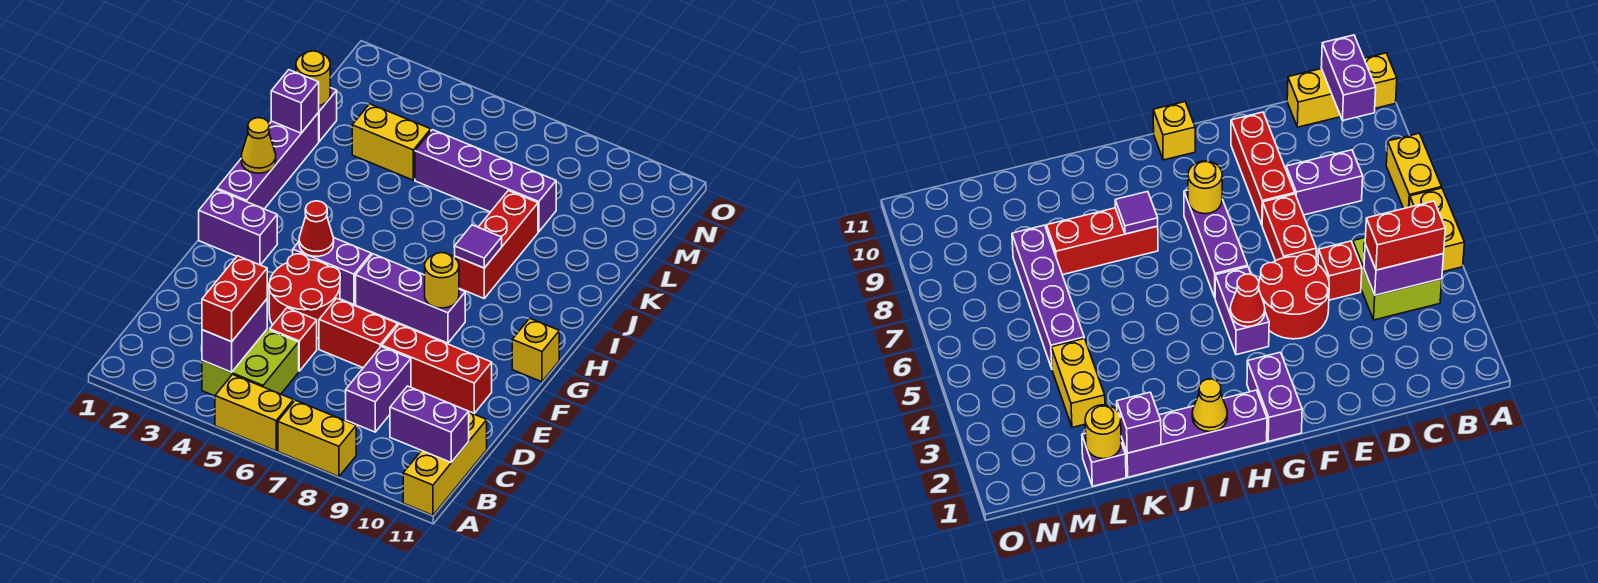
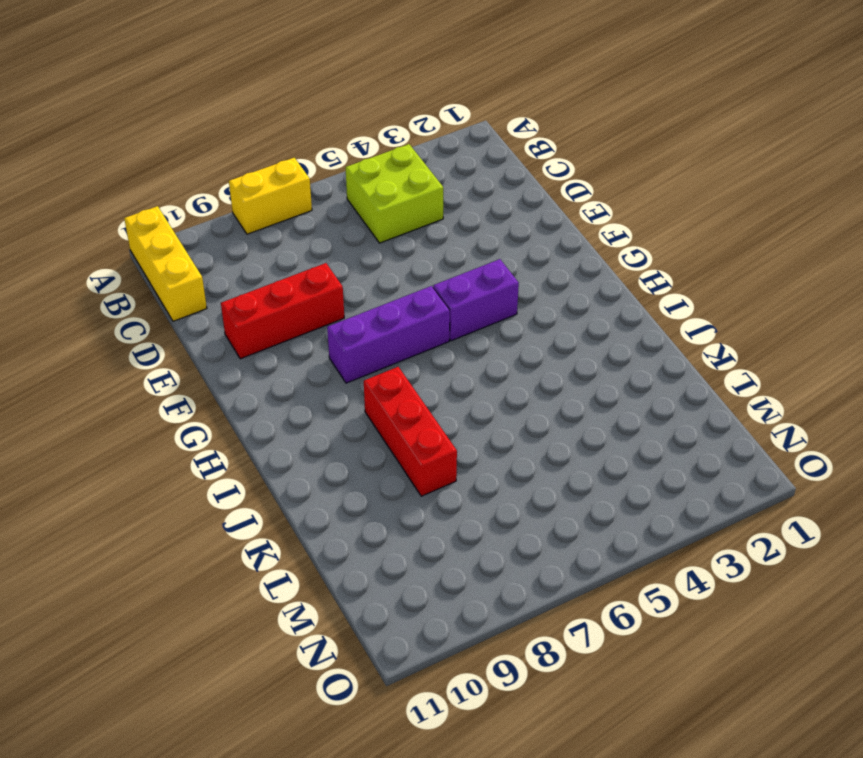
none -> yellow 1x2 brick [215,375,294,451]
none -> purple 1x2 brick [346,346,411,432]
none -> red 1x1 brick [270,308,317,371]

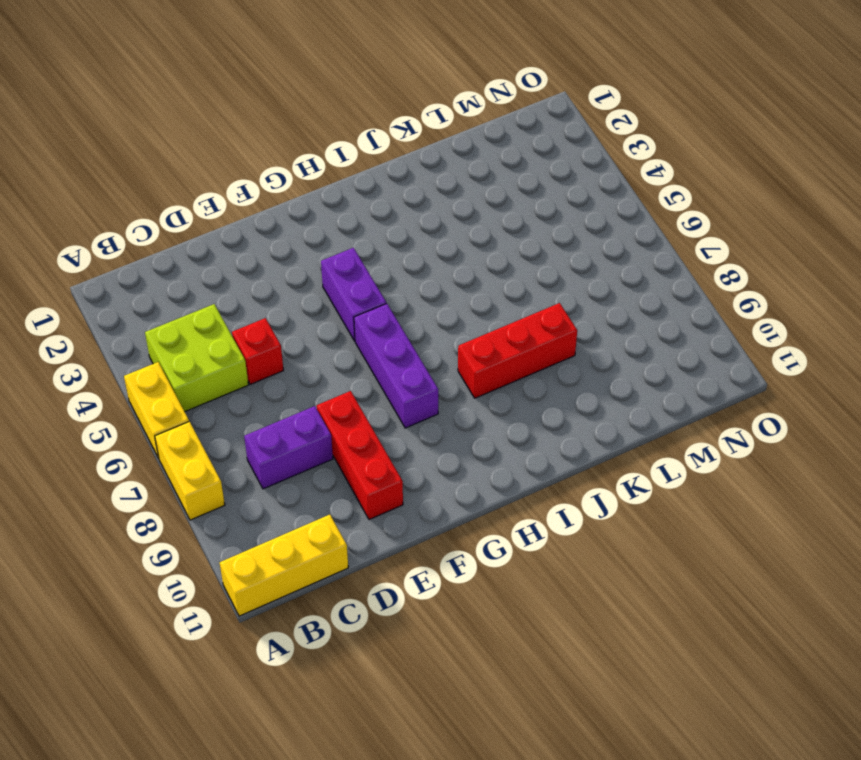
none -> red 2x2 round brick [269,254,340,338]
none -> red 1x2 brick [319,298,398,368]
none -> purple 1x2 brick [199,189,277,265]

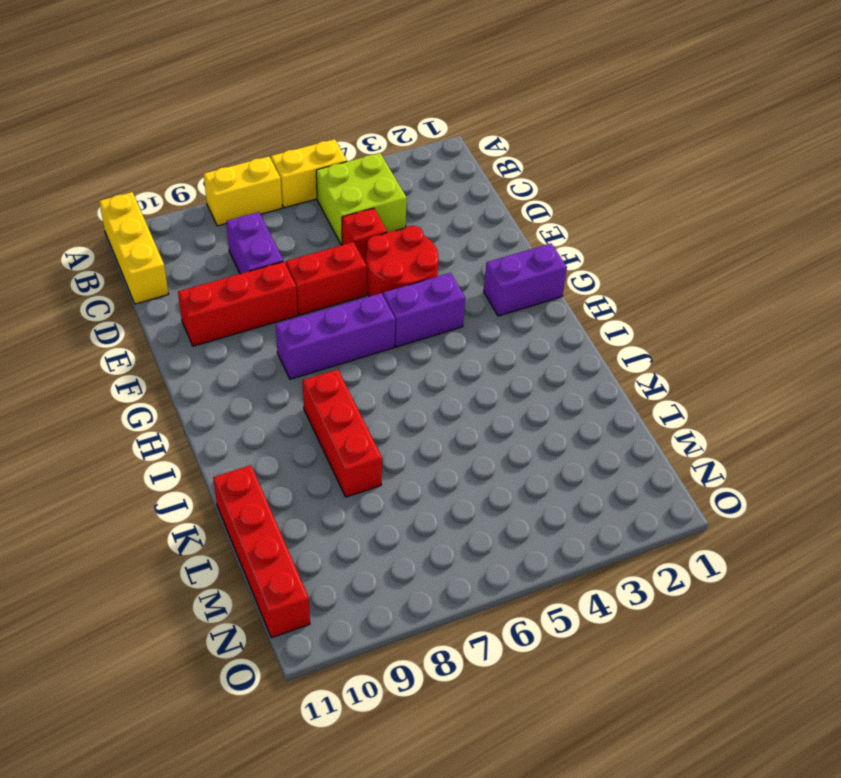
red 1x4 brick [213,465,310,638] -> none
none -> yellow 1x1 brick [512,318,559,382]
none -> purple 1x4 brick [217,113,319,209]
none -> purple 1x1 brick [318,88,337,141]

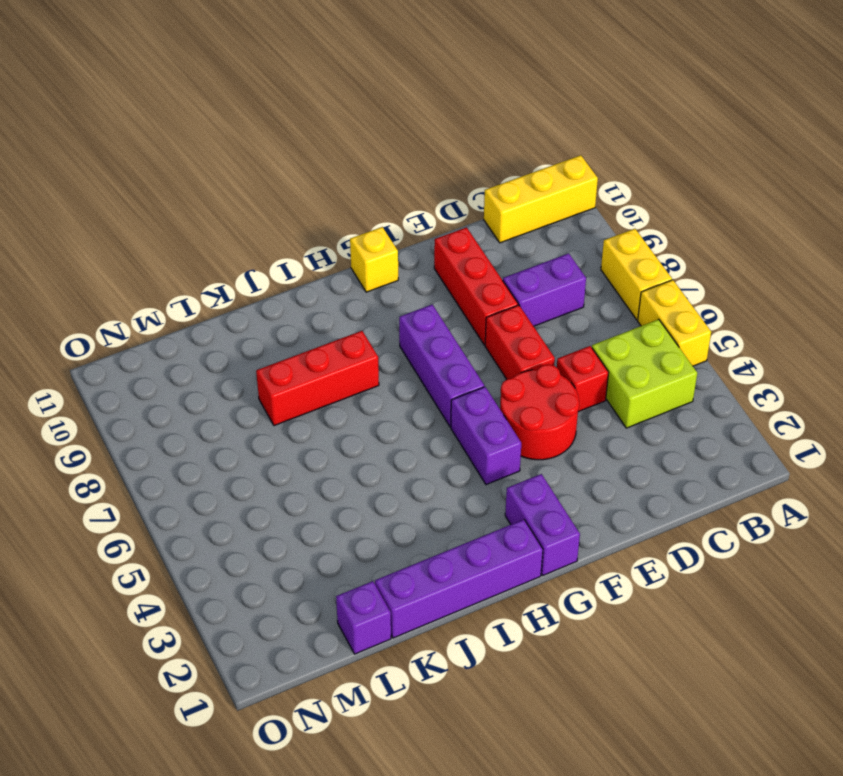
none -> yellow 1x2 brick [352,104,431,180]
none -> purple 1x4 brick [415,130,556,232]
none -> purple 1x2 brick [202,299,267,372]

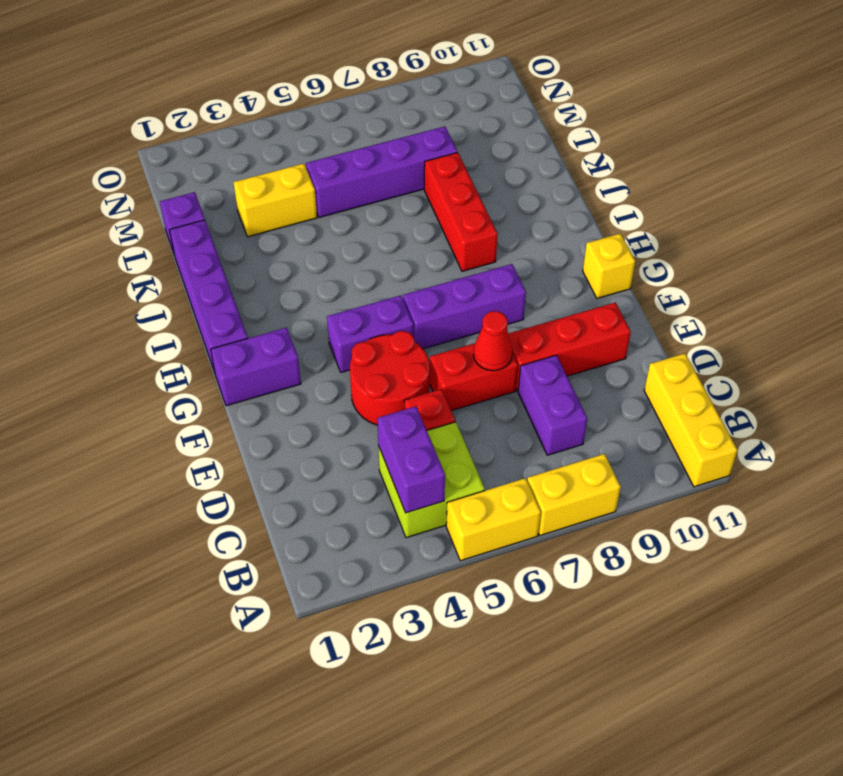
red 1x1 cone [473,311,513,371] -> red 1x1 cone moved to [299,201,334,256]
none -> purple 1x2 brick [390,386,469,462]
none -> yellow 1x1 round brick [425,253,459,308]
none -> yellow 1x1 cone [241,118,276,173]

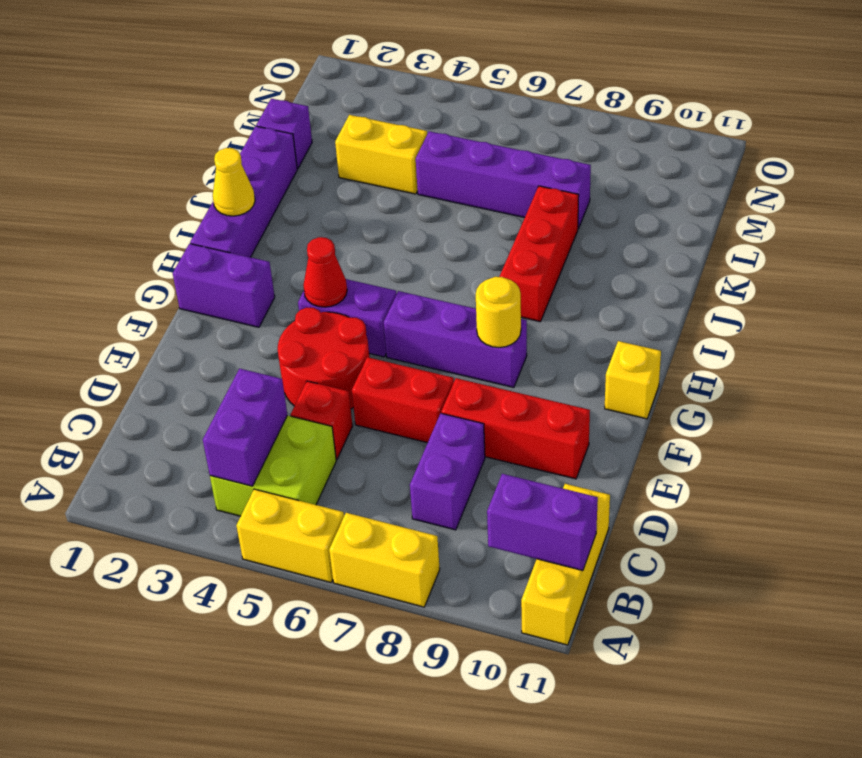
none -> purple 1x1 tile [455,225,502,268]
none -> purple 1x1 brick [271,70,319,133]
none -> yellow 1x1 round brick [296,51,330,106]

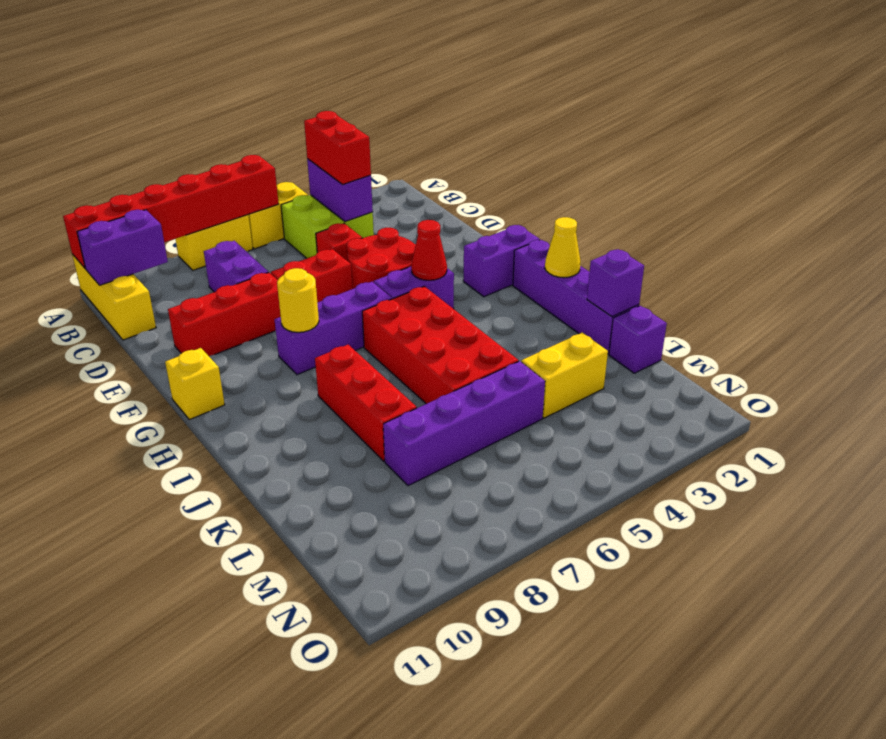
red 1x6 brick [63,155,279,269] -> none
red 2x4 brick [362,286,519,404] -> none
none -> purple 1x1 tile [455,225,502,268]
none -> yellow 1x1 round brick [296,51,330,106]

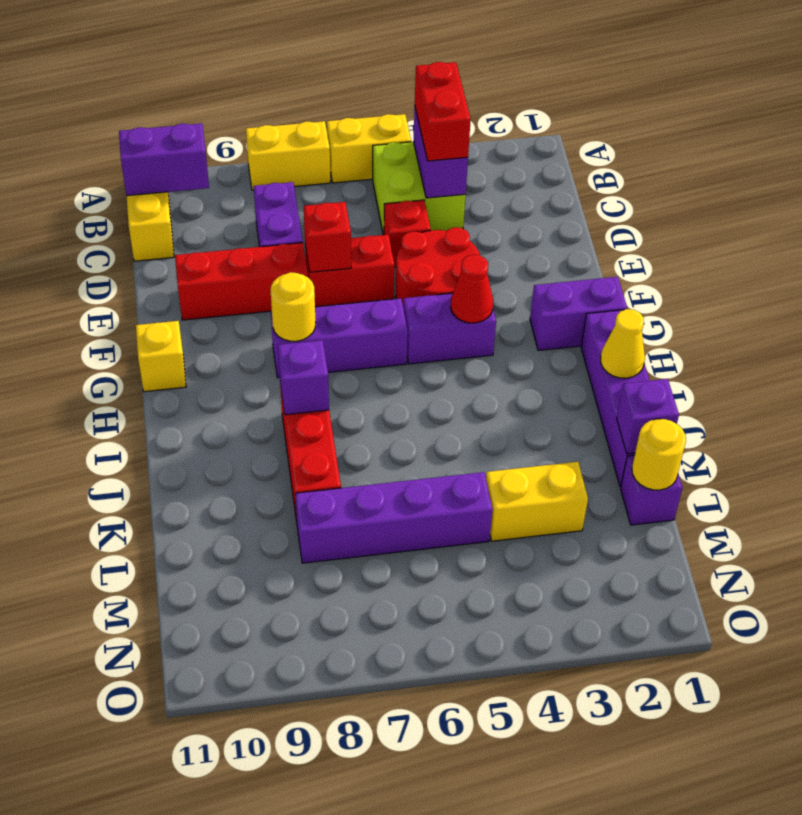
red 1x1 brick [304,202,351,272] -> none
purple 1x1 brick [278,340,329,415] -> purple 1x1 tile [455,225,502,268]

